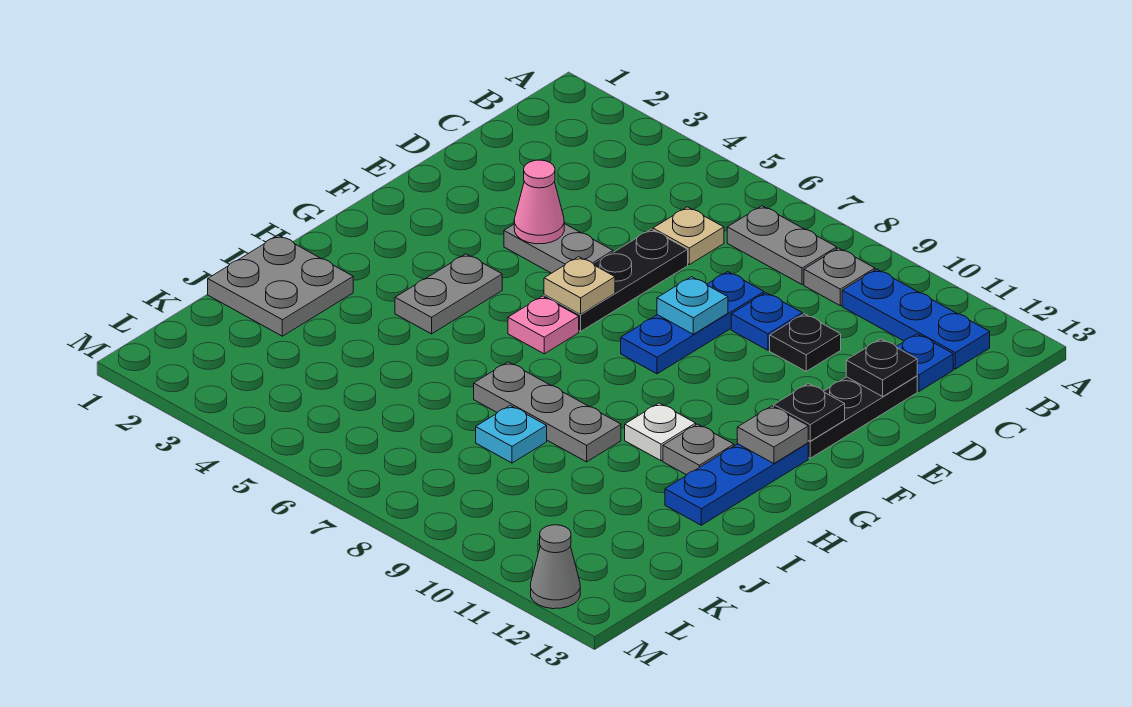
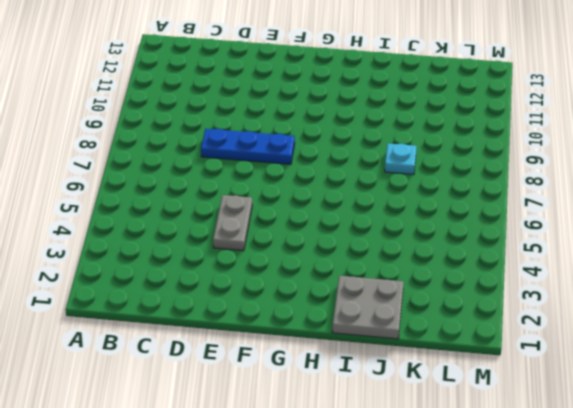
none -> grey 1x2 plate [727,206,837,285]
none -> grey 1x1 plate [804,248,875,306]
none -> blue 1x3 plate [842,269,990,369]

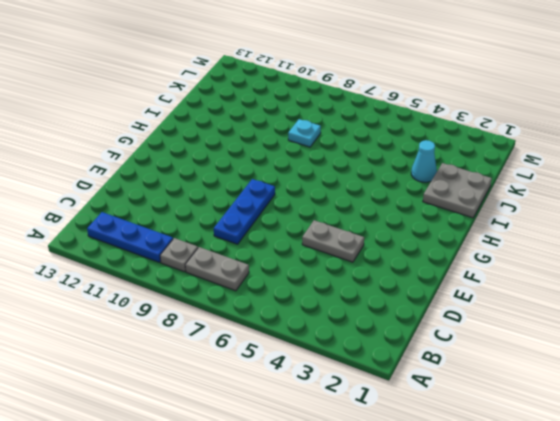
cyan 1x1 cone [411,140,437,182] -> none
none -> tan 1x1 plate [653,207,724,265]
none -> blue 1x1 plate [896,334,953,391]
none -> black 1x3 plate [544,229,688,332]

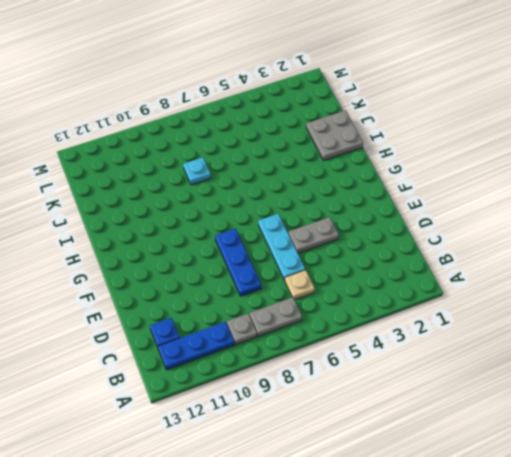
cyan 1x3 plate [258,214,305,280] -> black 1x3 plate [544,229,688,332]
none -> blue 1x1 plate [731,293,802,350]
none -> black 1x1 plate [770,314,841,371]
none -> black 1x3 plate [808,376,917,458]

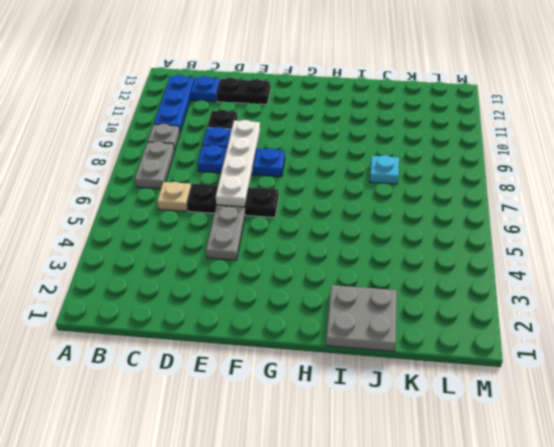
black 1x2 plate [216,78,270,105] -> black 1x3 plate [808,376,917,458]
white 1x4 plate [216,120,260,207] -> cyan 1x1 plate [657,277,728,334]
none -> grey 1x2 plate [395,254,502,334]
none -> pink 1x1 plate [508,296,579,354]
none -> blue 1x3 plate [665,443,808,525]

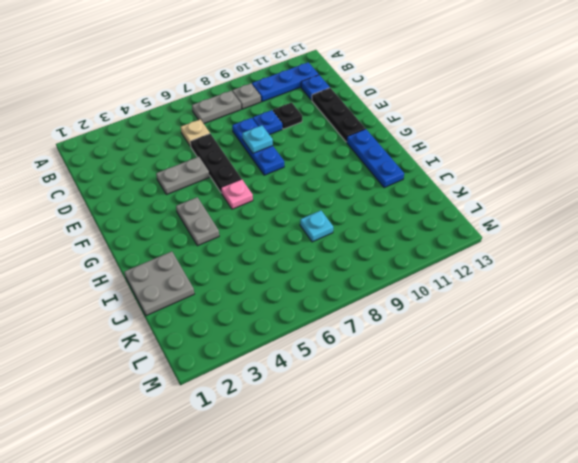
none -> white 1x1 plate [625,403,696,461]
none -> grey 1x1 plate [663,424,734,475]
none -> grey 1x3 plate [474,362,621,462]

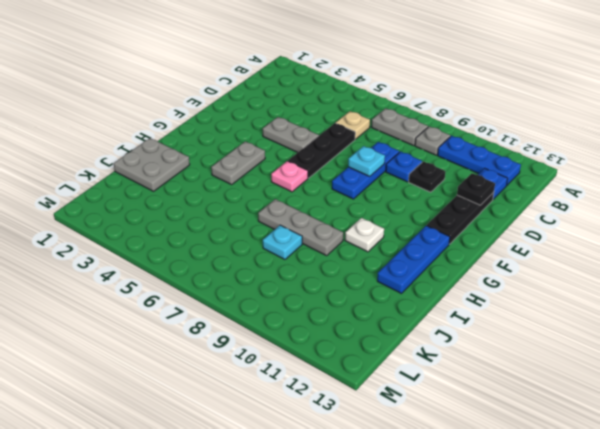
none -> grey 1x1 plate [663,424,734,475]
none -> grey 1x1 cone [531,525,580,609]
none -> pink 1x1 cone [514,160,564,244]

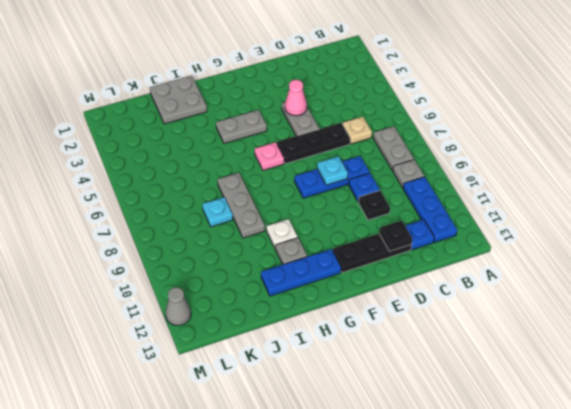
none -> tan 1x1 plate [544,257,615,314]
none -> black 1x1 plate [774,384,845,441]
none -> grey 1x1 plate [737,406,808,464]

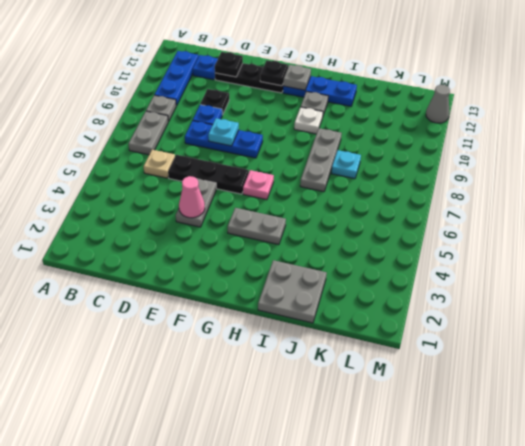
none -> tan 1x1 plate [544,257,615,314]

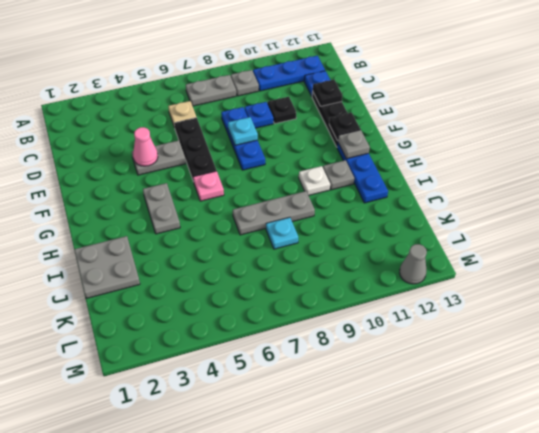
none -> tan 1x1 plate [544,257,615,314]

